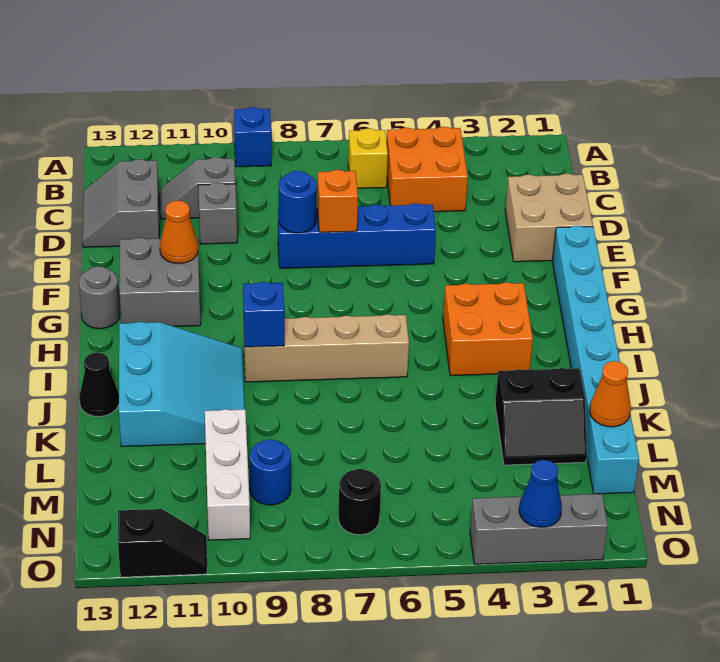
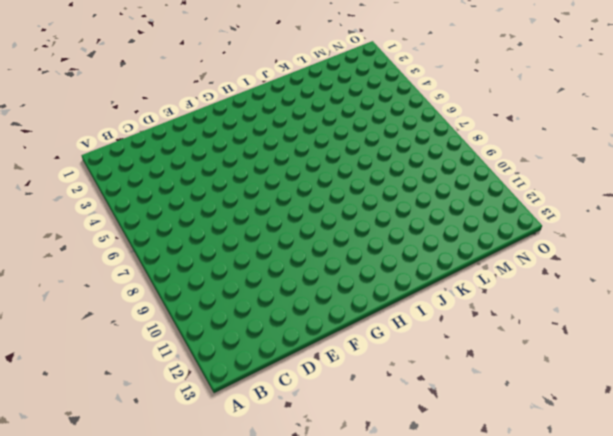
none -> blue 1x1 brick [234,107,271,167]
none -> orange 2x2 brick [386,127,468,212]
none -> yellow 1x1 brick [348,128,388,188]

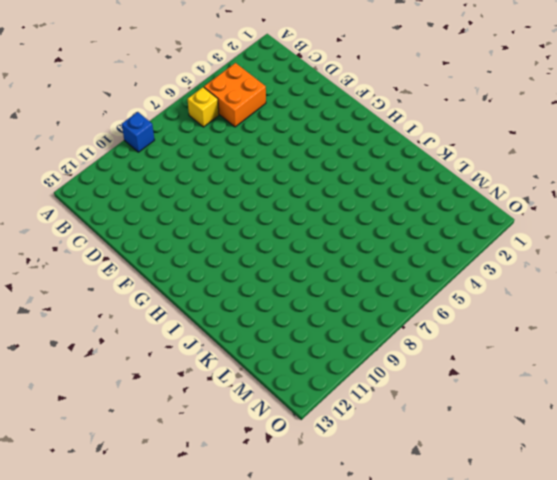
none -> grey 1x2 slope [160,157,235,219]
none -> grey 2x2 slope [83,159,159,247]
none -> tan 2x2 brick [505,173,593,262]

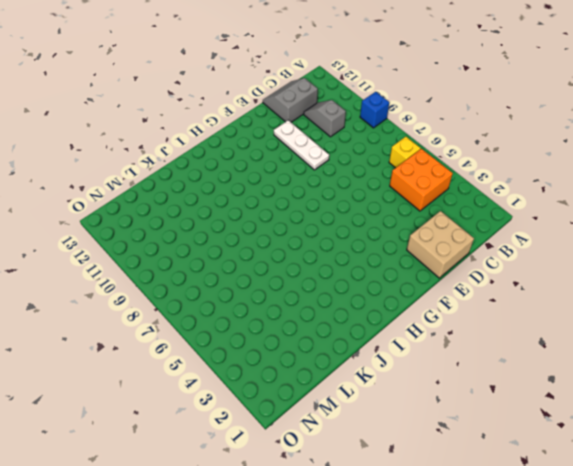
white 1x3 plate [274,120,329,170] -> none
none -> grey 1x1 brick [198,183,237,244]
none -> blue 1x4 brick [278,203,436,268]
none -> cyan 1x8 brick [552,226,639,494]

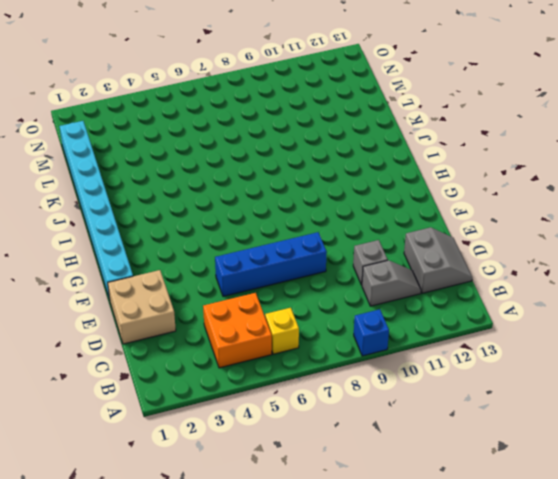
none -> grey 2x2 brick [120,237,201,327]
none -> grey 1x1 round brick [79,266,120,329]
none -> orange 2x2 brick [443,282,533,376]

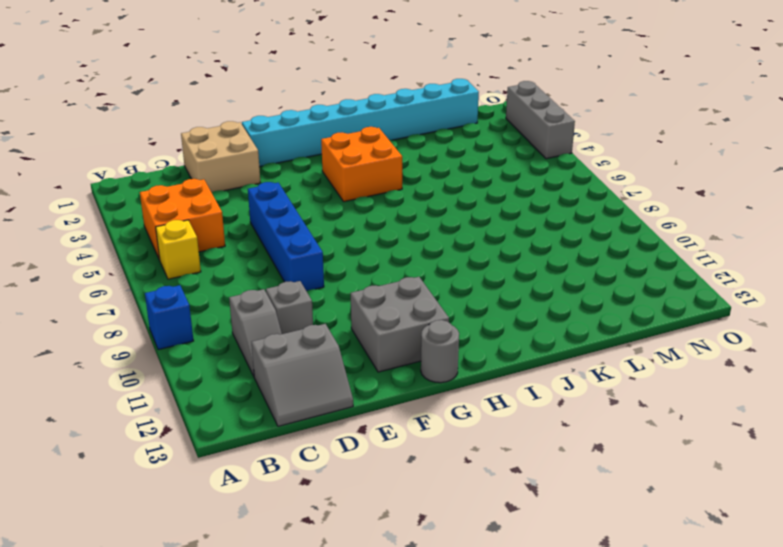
none -> tan 1x4 brick [244,314,409,382]
none -> cyan 3x3 slope [119,322,245,447]
none -> black 1x1 cone [79,352,119,417]

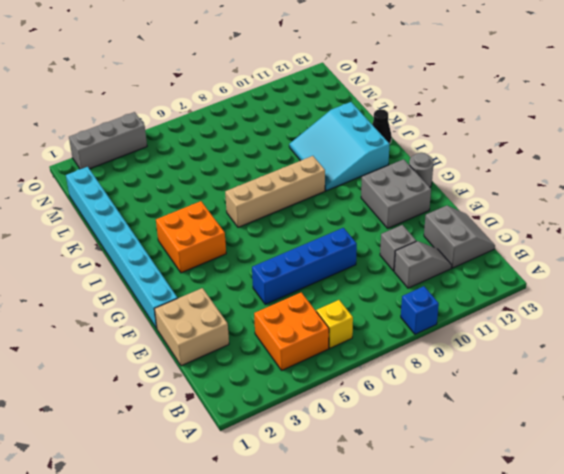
none -> black 2x2 slope [495,368,587,465]
none -> white 1x3 brick [205,409,250,540]
none -> blue 1x1 round brick [250,439,291,505]

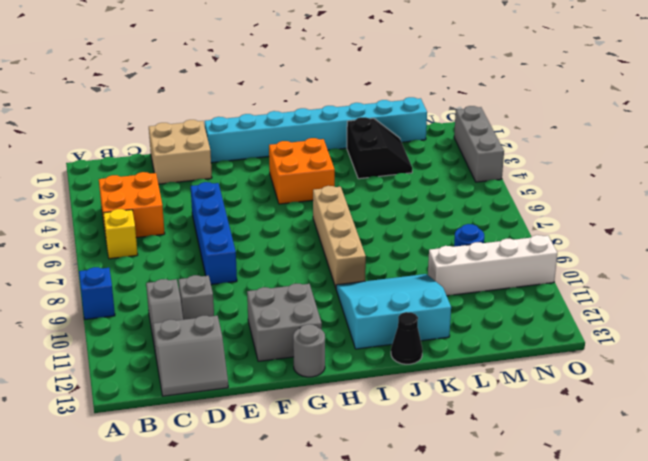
white 1x4 brick [428,235,557,296] -> white 1x3 brick [205,409,250,540]
none -> black 1x1 round brick [338,469,381,535]
none -> black 1x2 slope [118,509,207,577]
none -> orange 1x1 brick [317,170,358,232]

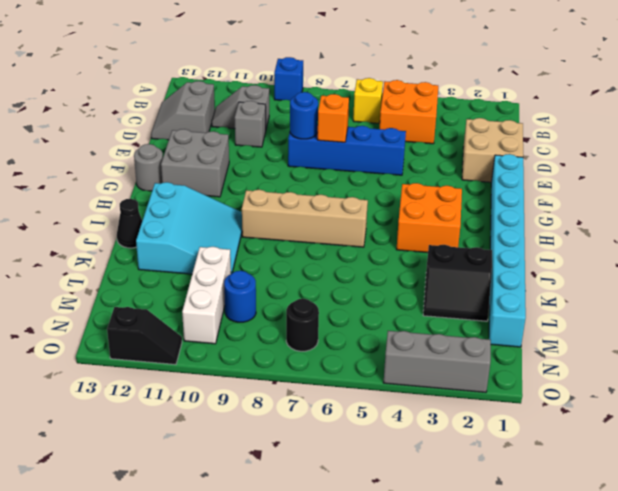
none -> orange 1x1 cone [160,200,198,264]
none -> blue 1x1 brick [243,282,285,347]
none -> orange 1x1 cone [590,361,631,427]

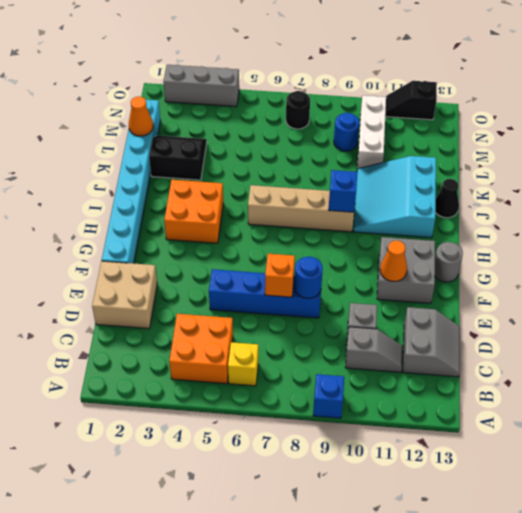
none -> blue 1x1 cone [519,460,562,527]

